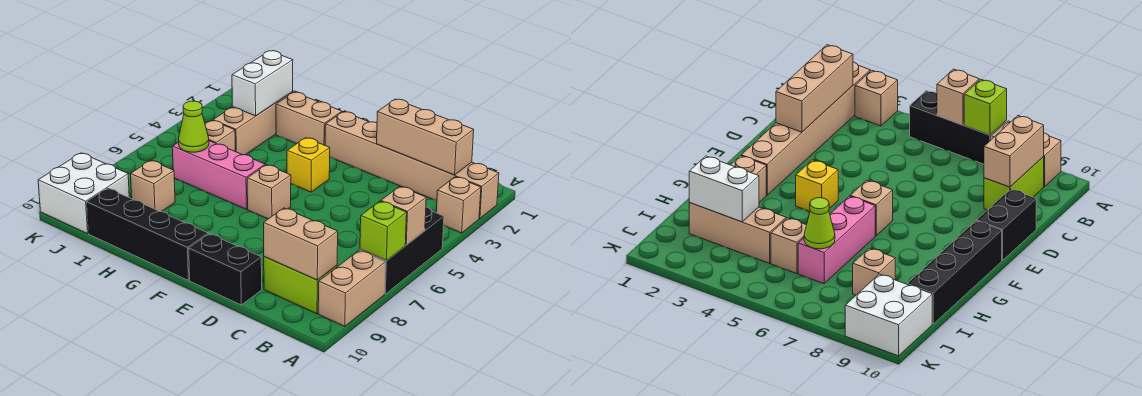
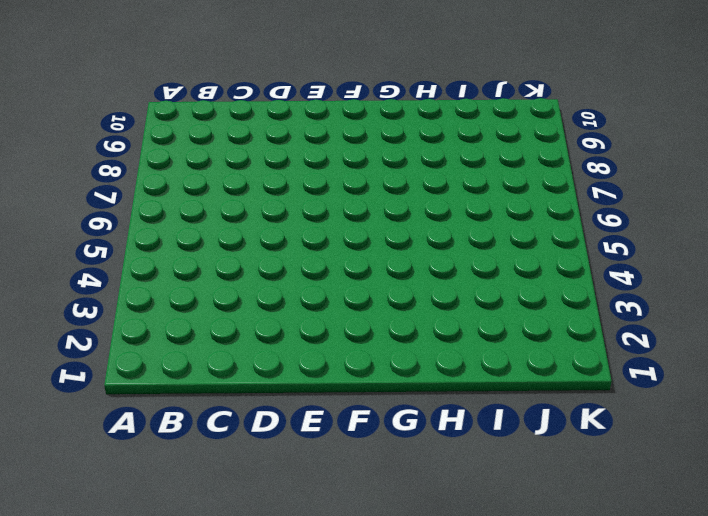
none -> tan 1x6 brick [325,112,499,219]
none -> tan 1x1 brick [436,177,481,233]
none -> black 1x3 brick [360,207,444,294]

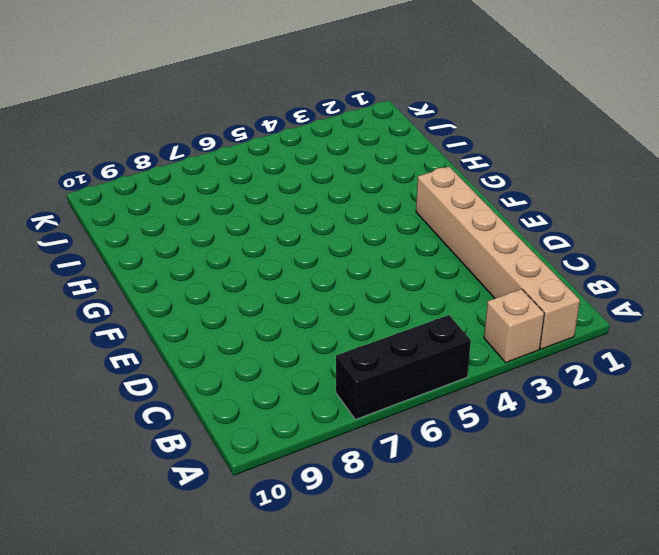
none -> tan 1x2 brick [318,251,385,326]
none -> lime 1x2 brick [264,257,337,314]
none -> black 1x2 brick [189,234,262,305]

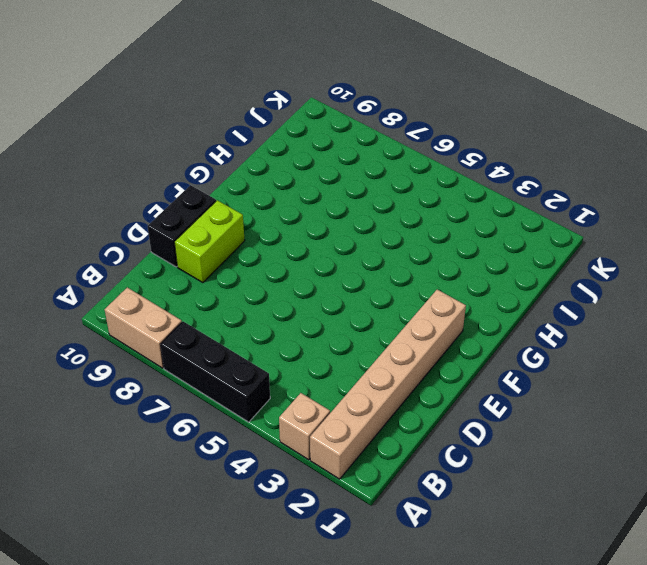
lime 1x2 brick [174,200,245,283] -> lime 1x2 brick moved to [264,257,337,314]
none -> yellow 1x1 brick [287,138,330,192]
none -> tan 1x1 brick [247,165,291,219]
none -> black 1x4 brick [87,188,208,280]

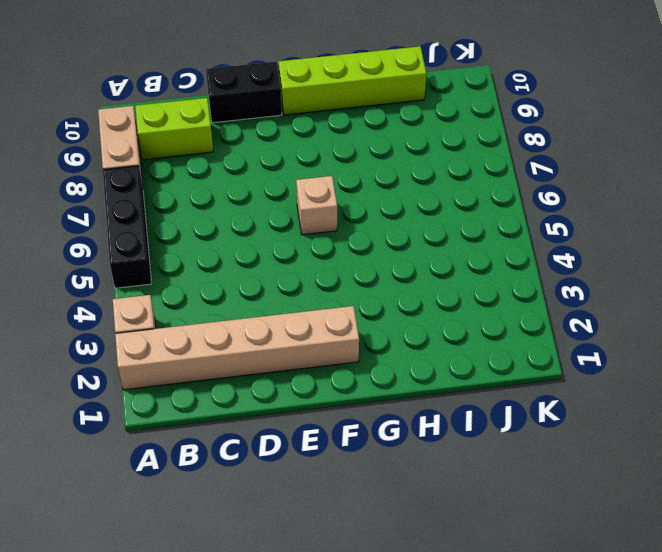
lime 1x4 brick [279,46,426,115] -> black 1x4 brick [87,188,208,280]
none -> yellow 1x1 brick [287,138,330,192]
none -> tan 1x2 brick [276,92,342,145]
none -> pink 1x3 brick [172,141,265,209]

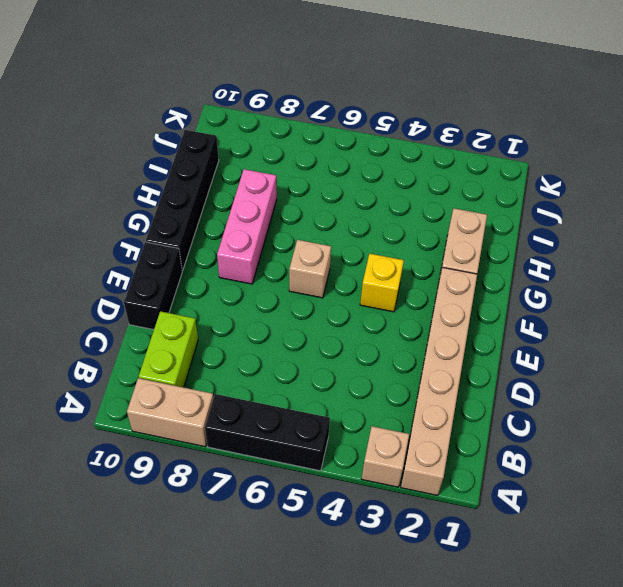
pink 1x3 brick [217,169,277,284] -> pink 1x3 brick moved to [172,141,265,209]
none -> tan 1x3 brick [213,92,293,155]
none -> tan 1x1 brick [205,120,235,151]
none -> tan 1x1 brick [130,160,175,212]

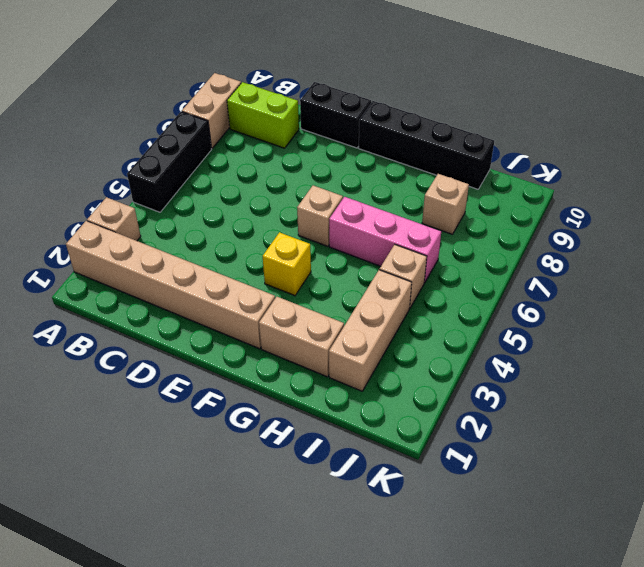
none -> white 2x2 brick [38,153,129,234]
none -> tan 1x1 brick [381,186,426,245]
none -> lime 1x1 brick [360,201,407,261]

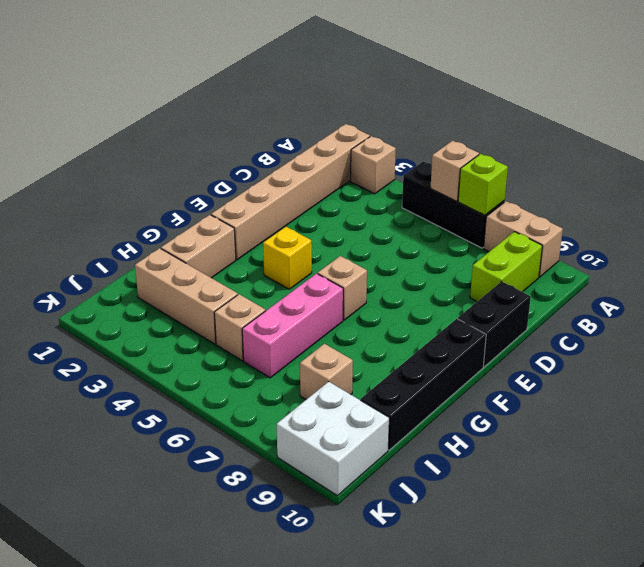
none -> tan 1x3 brick [377,99,474,175]
none -> tan 1x2 brick [264,208,338,280]
none -> white 1x2 brick [232,51,293,116]

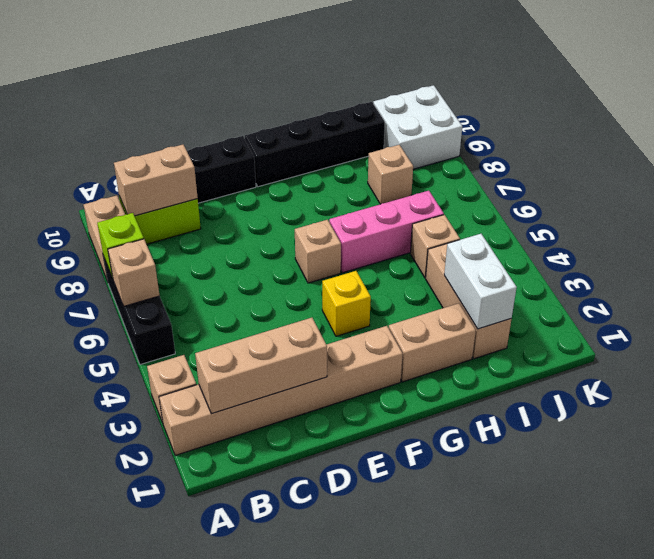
none -> lime 1x1 cone [179,101,209,152]

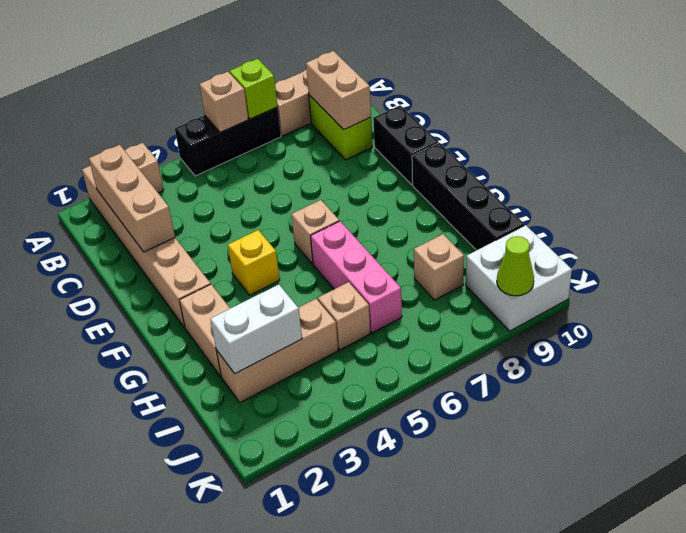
lime 1x1 cone [497,236,534,296] -> lime 1x1 cone moved to [179,101,209,152]

